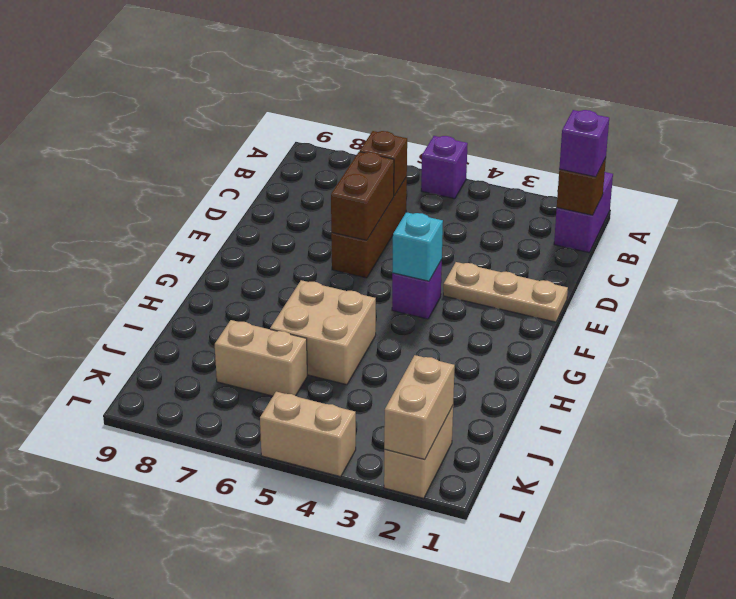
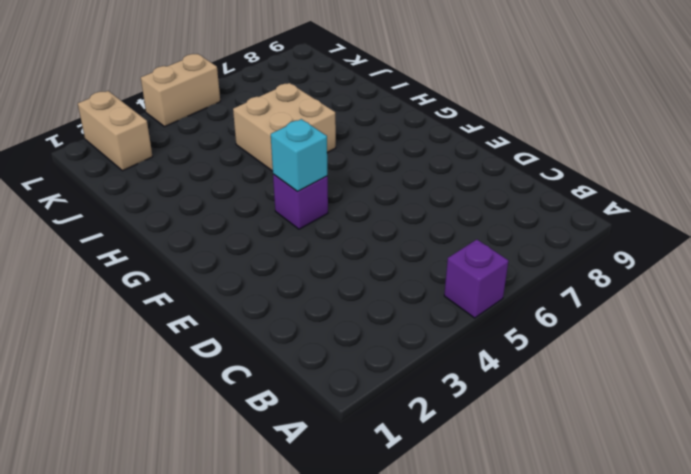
none -> purple 1x2 brick [554,172,613,252]
none -> brown 1x3 brick [331,177,407,278]
none -> tan 1x3 plate [443,262,568,322]

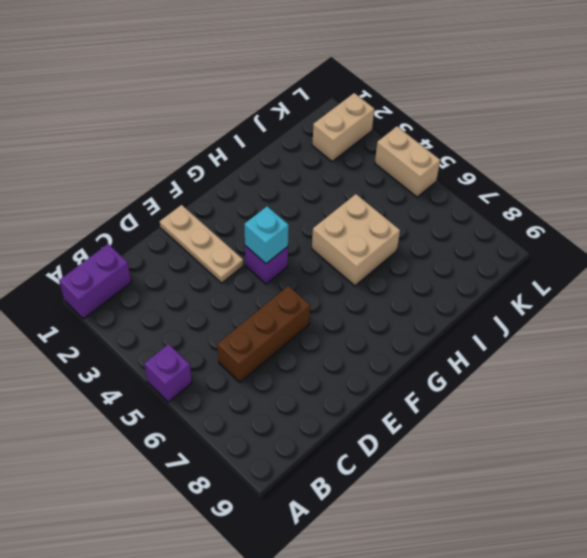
none -> tan 1x2 brick [215,320,307,396]
none -> brown 1x1 brick [557,158,606,215]
none -> brown 1x1 brick [360,131,407,196]

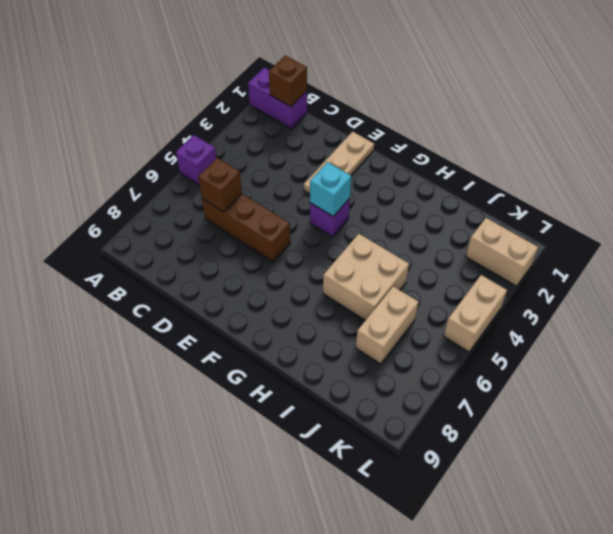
none -> brown 1x2 brick [331,152,394,240]
none -> tan 1x2 brick [384,355,455,459]
none -> purple 1x1 brick [559,110,609,177]

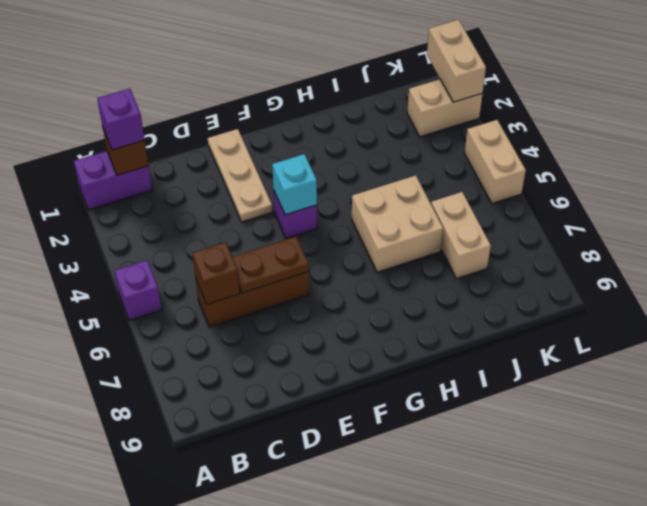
brown 1x2 plate [233,237,309,293] -> brown 1x2 brick [331,152,394,240]
tan 1x2 brick [427,20,486,102] -> tan 1x2 brick turned to [384,355,455,459]

